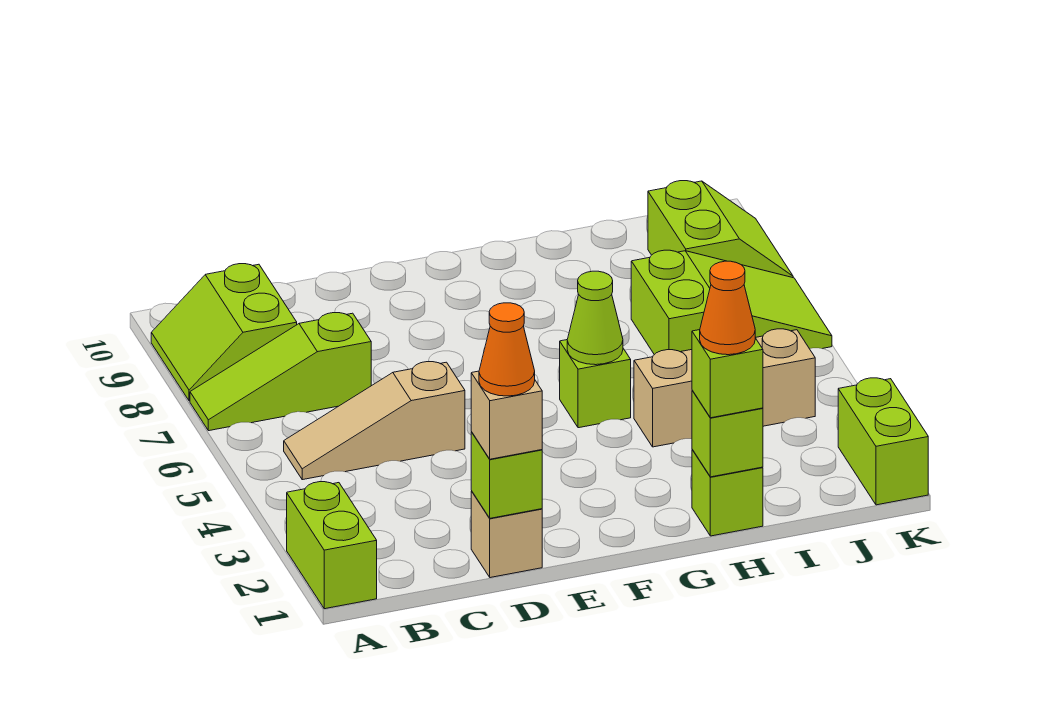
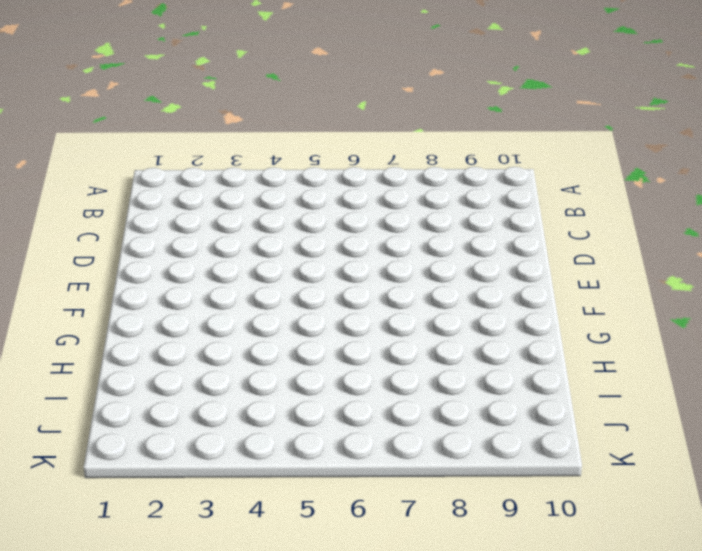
none -> lime 1x2 brick [287,482,377,609]
none -> lime 1x3 slope [190,313,371,431]
none -> lime 2x2 slope [151,264,297,401]

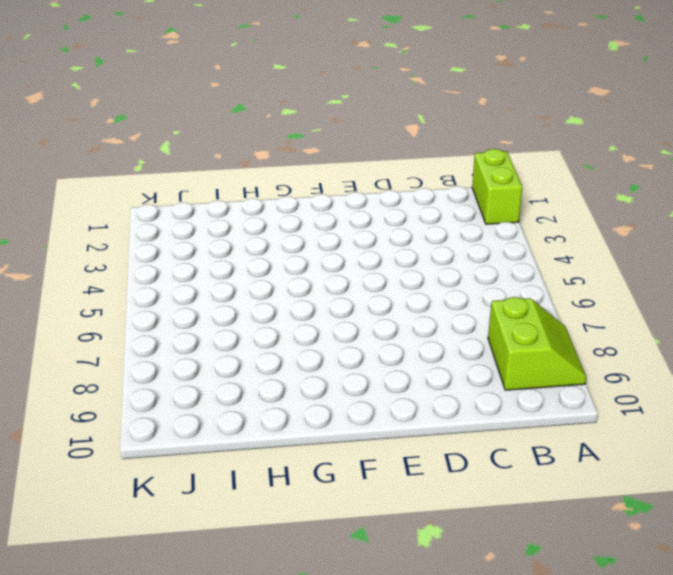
none -> lime 1x3 slope [190,313,371,431]
none -> tan 1x3 slope [284,362,465,480]
none -> tan 1x1 brick [471,491,542,578]

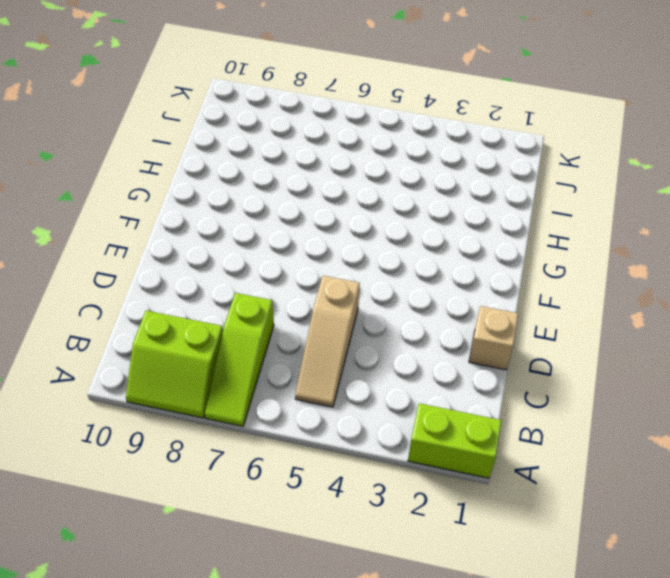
none -> lime 1x1 brick [560,340,631,428]
none -> lime 1x1 brick [692,450,763,536]
none -> tan 1x3 brick [634,329,815,447]

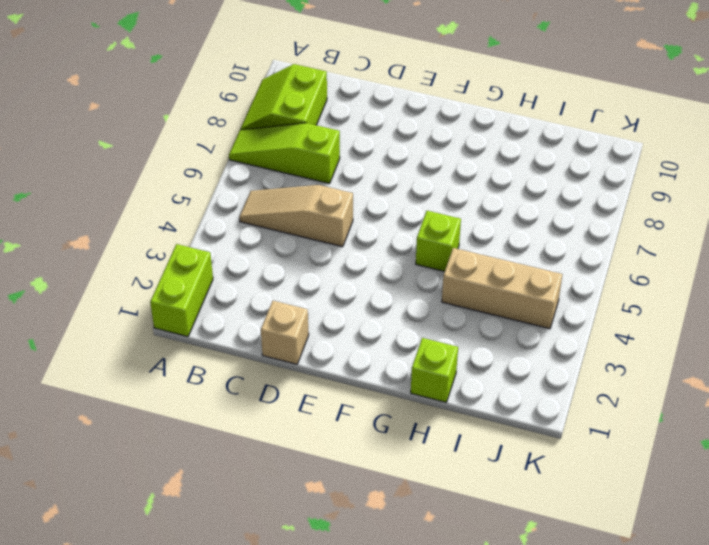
none -> lime 2x3 slope [631,250,832,355]
none -> lime 2x2 slope [648,181,793,278]
none -> lime 1x2 brick [838,378,928,505]

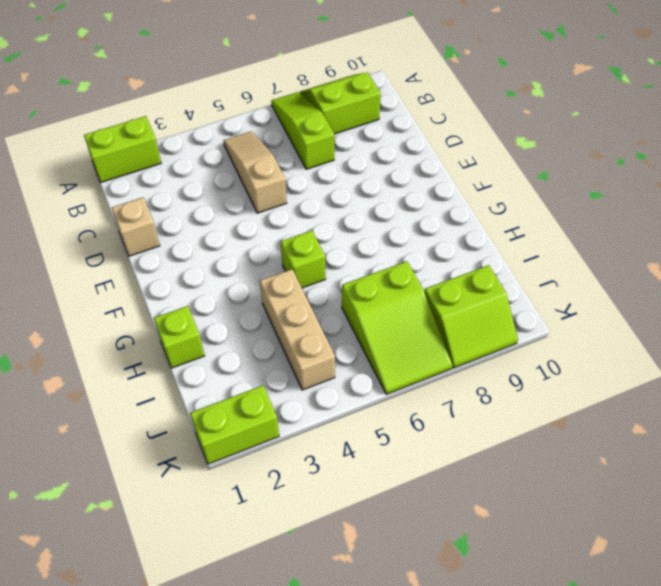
none -> lime 1x1 brick [471,432,542,518]
none -> lime 1x1 cone [567,271,623,365]
none -> lime 1x1 brick [692,390,763,477]

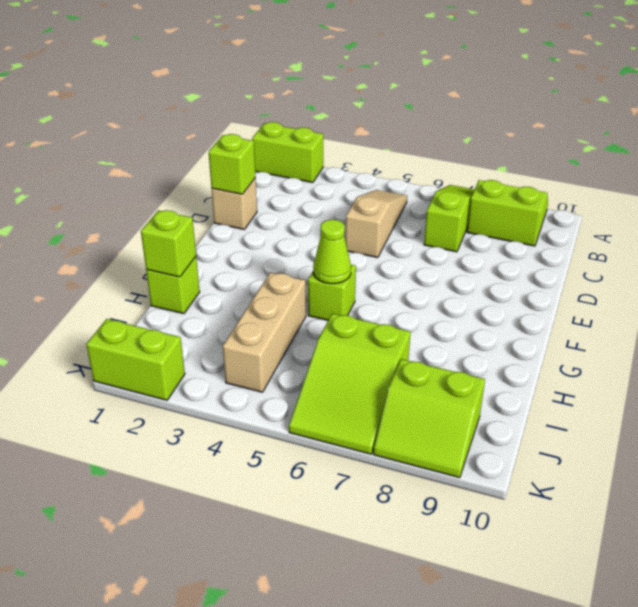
none -> tan 1x1 brick [471,371,542,459]
none -> lime 1x1 brick [692,330,763,418]
none -> orange 1x1 cone [479,303,535,396]

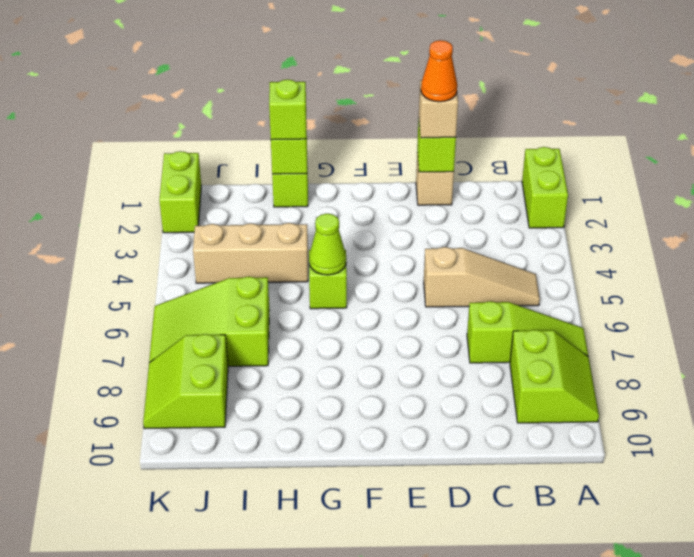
none -> orange 1x1 cone [700,261,755,355]

